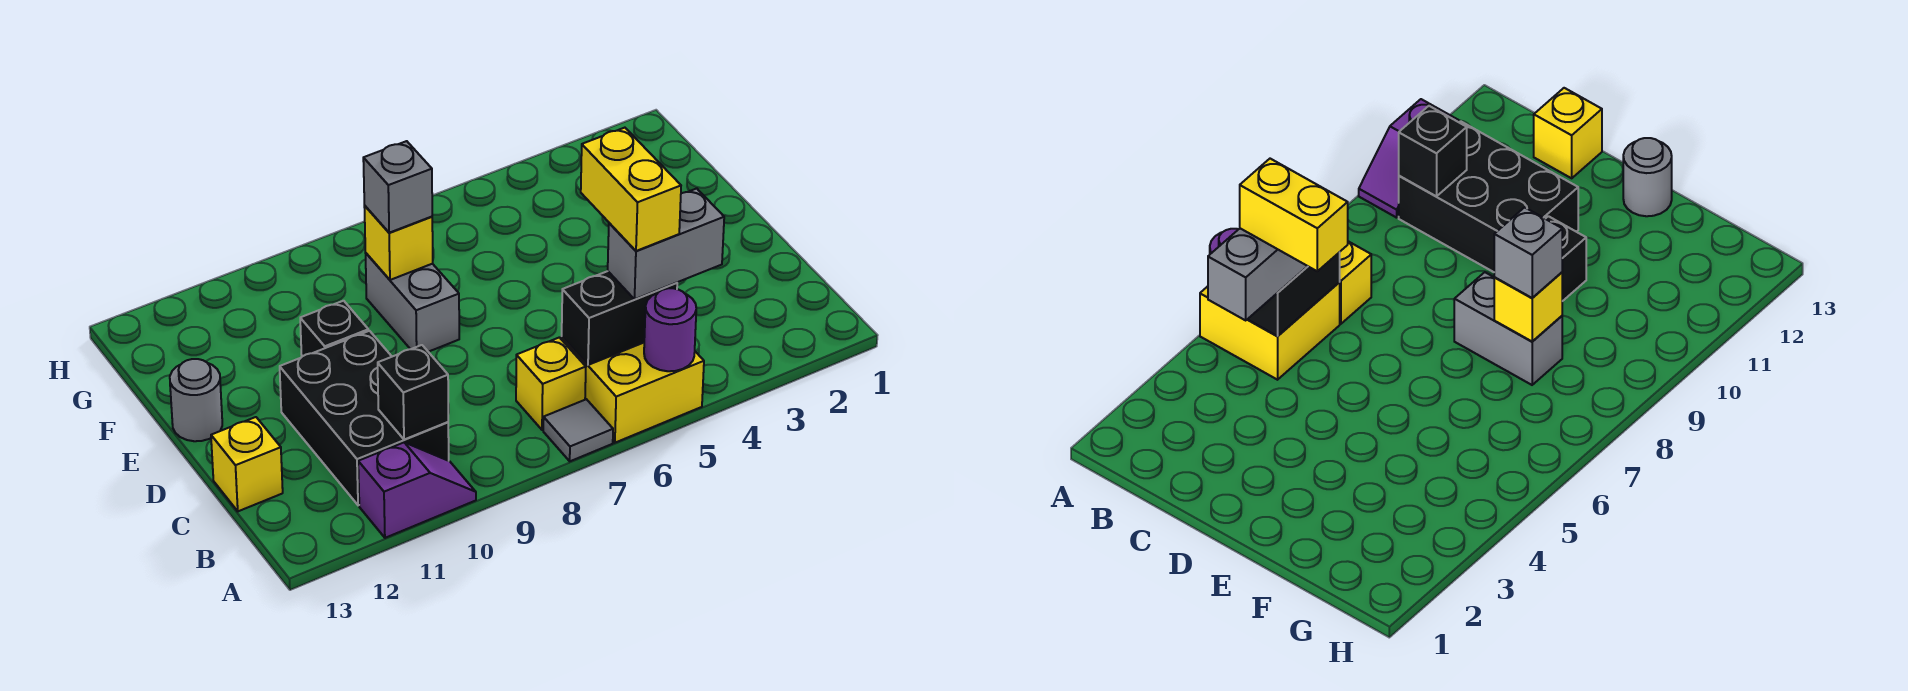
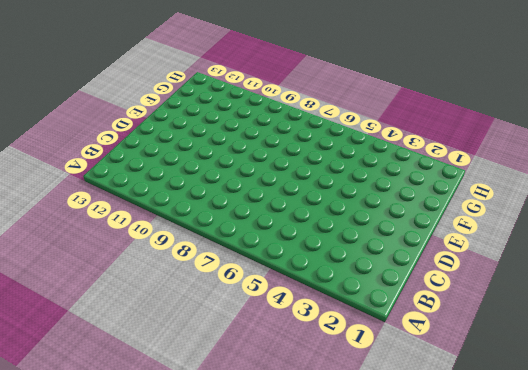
none -> yellow 2x2 brick [562,337,704,443]
none -> grey 1x1 tile [543,399,613,461]
none -> purple 1x2 slope [358,442,476,538]

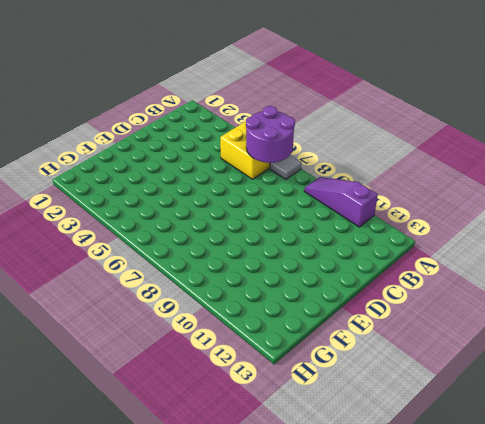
purple 2x2 round brick [246,106,295,163] -> black 1x2 brick [562,271,677,365]
purple 1x3 slope [304,177,378,227] -> purple 1x2 slope [358,442,476,538]
none -> yellow 1x1 brick [516,337,586,430]
none -> black 2x3 brick [280,331,449,505]
none -> yellow 1x1 brick [211,417,283,511]

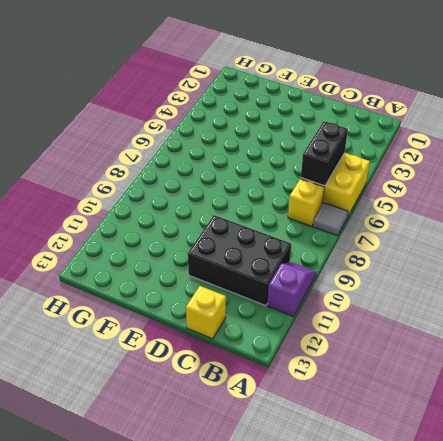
none -> grey 1x2 brick [366,253,459,352]
none -> black 1x1 brick [300,301,368,356]
none -> grey 1x1 round brick [170,359,222,441]

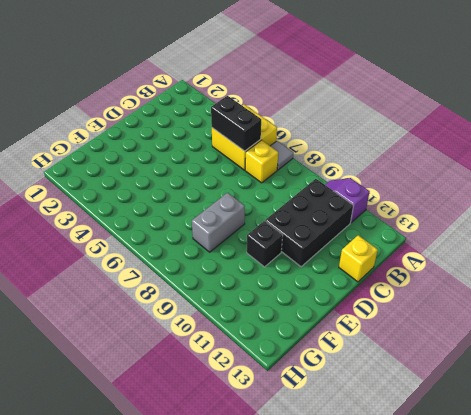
none -> grey 1x1 round brick [170,359,222,441]
none -> purple 1x1 round brick [644,288,696,371]
none -> black 1x1 brick [378,345,448,440]

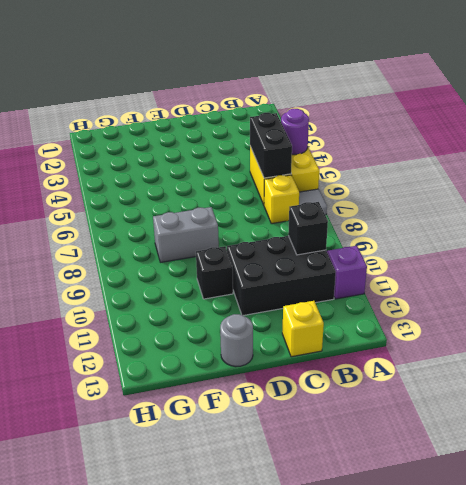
none -> yellow 1x1 brick [364,206,433,280]
none -> grey 1x2 brick [608,189,724,299]
none -> grey 1x1 brick [363,141,433,233]

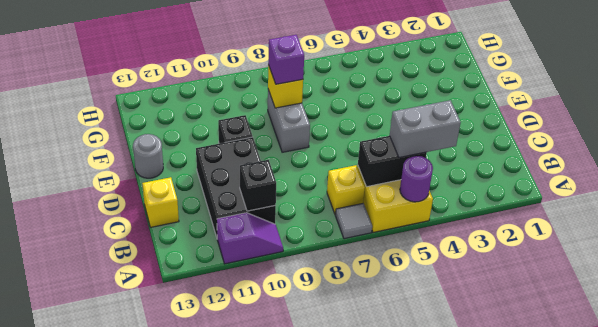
purple 1x1 brick [268,35,304,84] -> grey 1x1 brick [363,141,433,233]
none -> yellow 1x2 brick [581,128,681,251]

